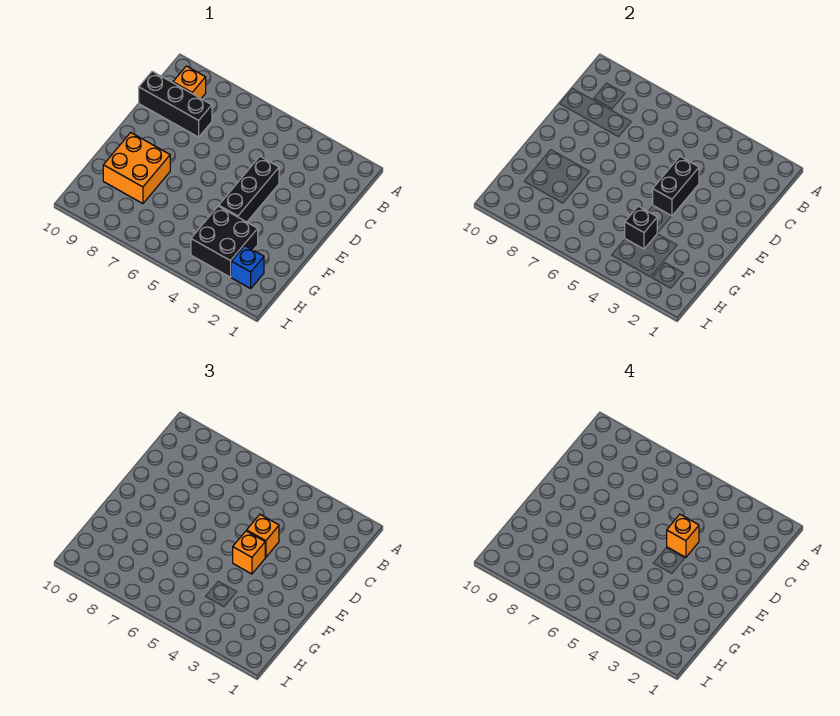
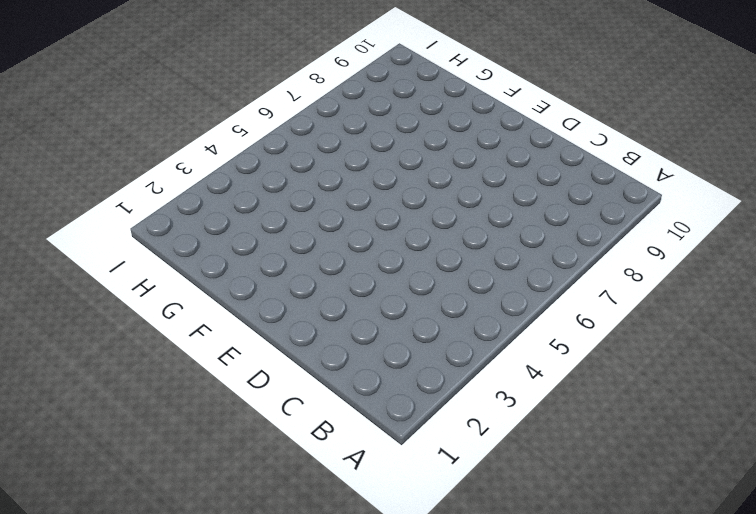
none -> orange 1x1 brick [173,66,206,98]
none -> black 1x3 brick [139,71,212,137]

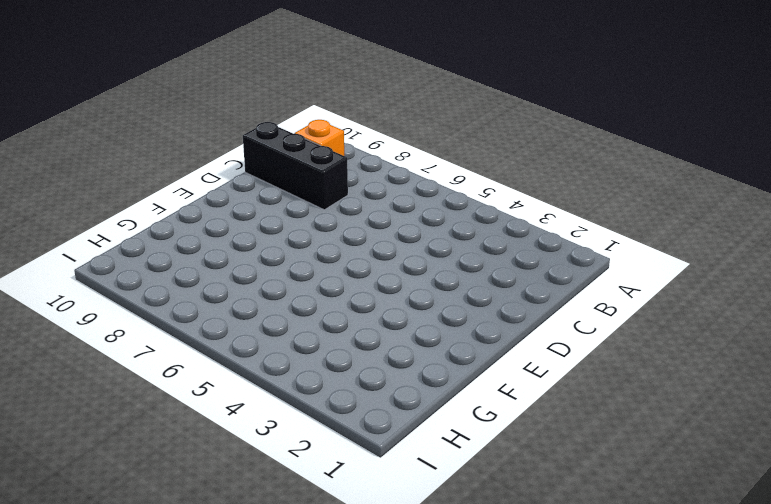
none -> black 1x3 brick [219,157,279,222]
none -> orange 2x2 brick [103,133,170,204]

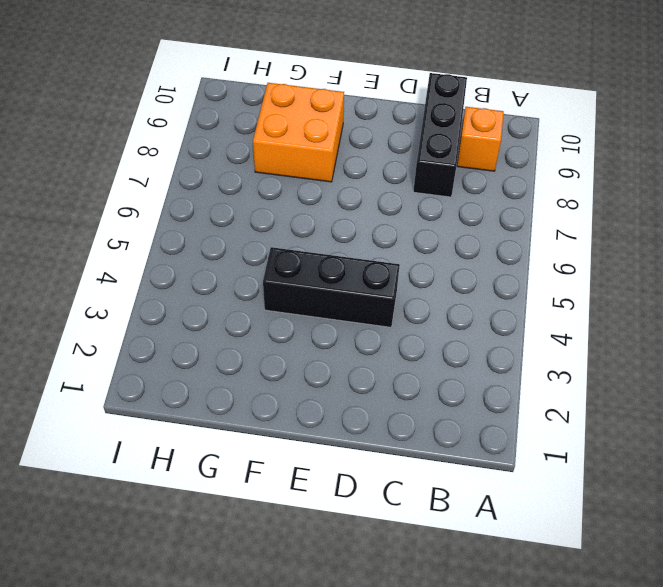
none -> black 2x2 brick [191,206,258,277]
none -> blue 1x1 brick [231,246,264,289]

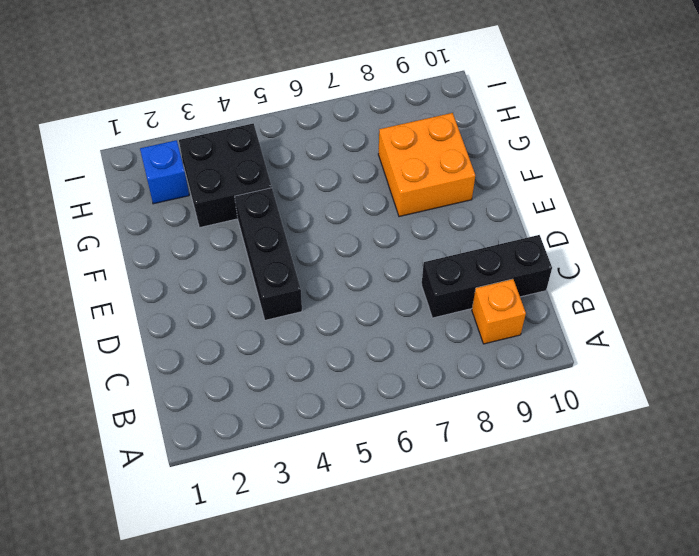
none -> black 1x2 brick [653,157,699,216]
none -> black 1x1 brick [625,206,657,249]

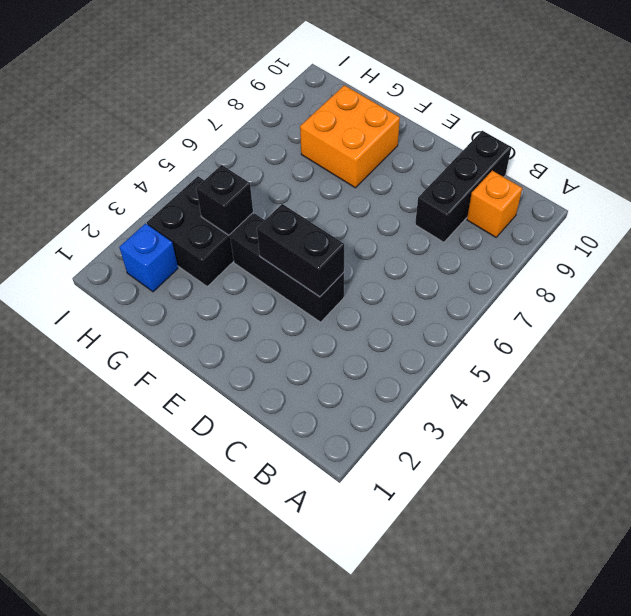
none -> orange 1x1 brick [247,515,279,557]
none -> orange 1x1 brick [233,531,265,574]

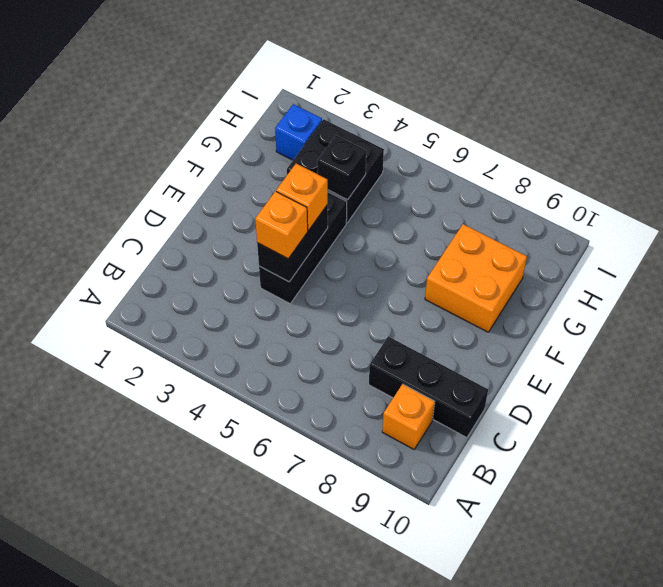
none -> orange 1x1 brick [667,515,699,557]

